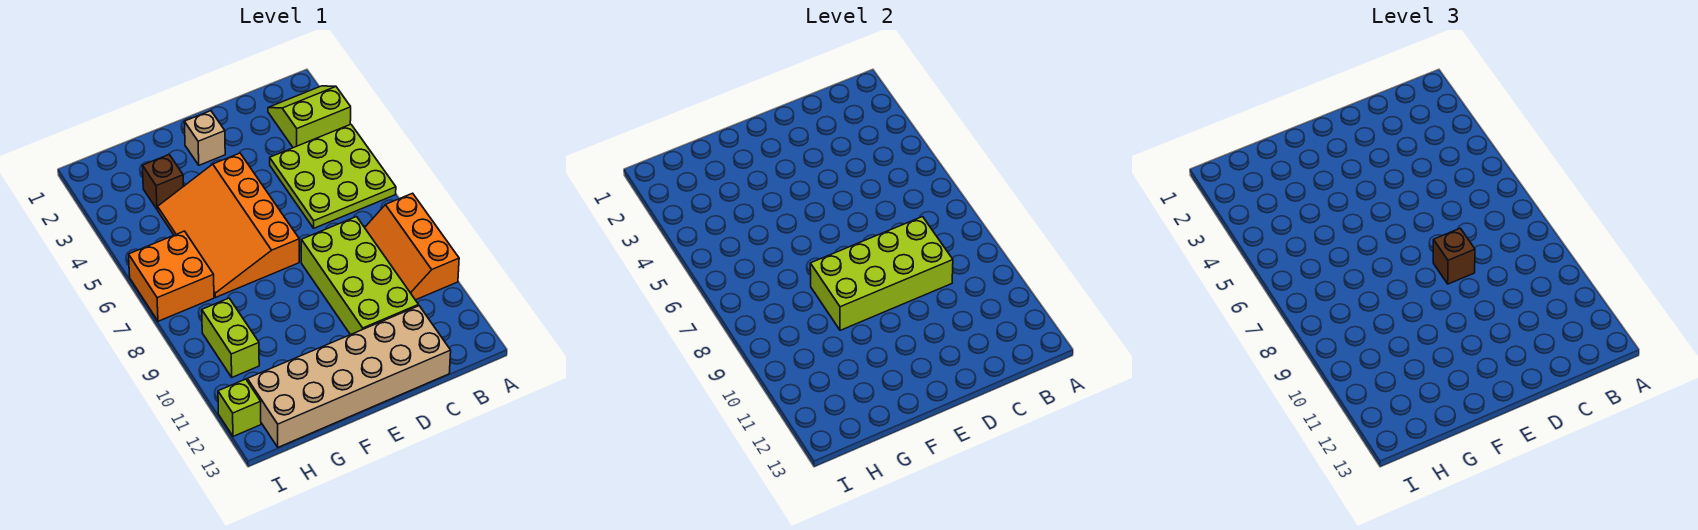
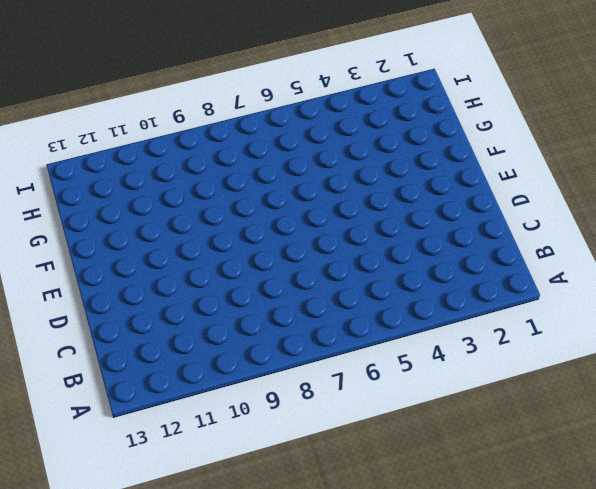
none -> lime 2x2 slope [268,86,351,148]
none -> lime 3x3 plate [270,124,396,228]
none -> orange 2x3 slope [365,193,459,300]

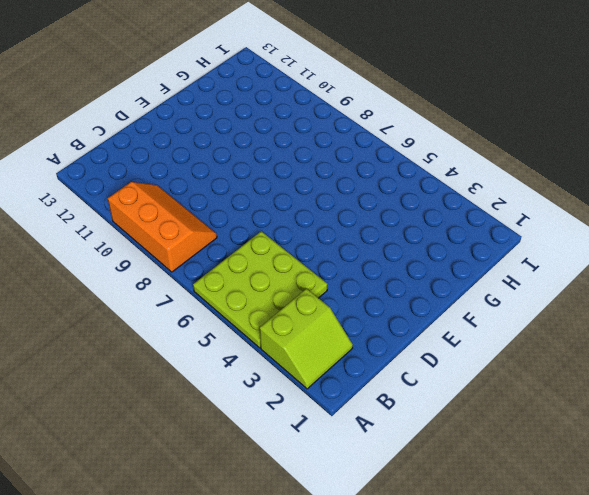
none -> lime 2x4 brick [301,217,418,335]
none -> tan 2x6 brick [247,306,451,447]
none -> tan 1x1 brick [184,111,225,165]

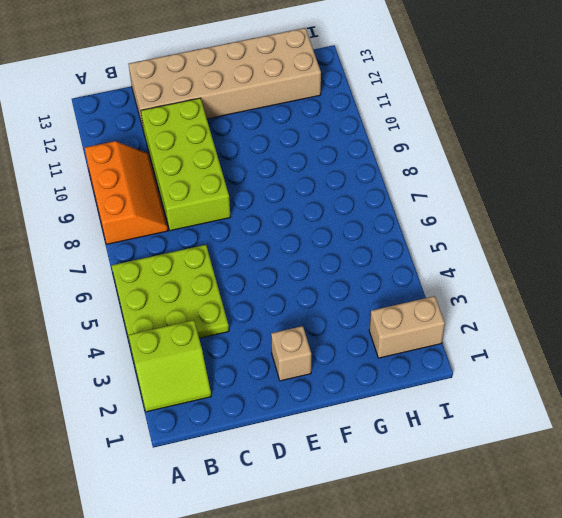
tan 1x2 brick [369,296,445,358] -> none
none -> orange 3x4 slope [158,153,299,297]
none -> brown 1x1 brick [142,155,183,210]
none -> orange 2x2 brick [129,231,214,321]

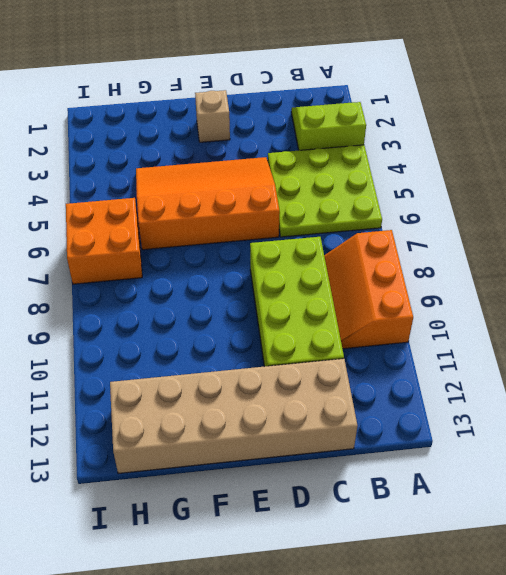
orange 3x4 slope [136,157,280,250] -> orange 3x4 slope turned to [158,153,299,297]
none -> brown 1x1 brick [142,155,183,210]
none -> lime 1x2 brick [202,298,259,377]
none -> lime 1x1 brick [218,379,261,436]

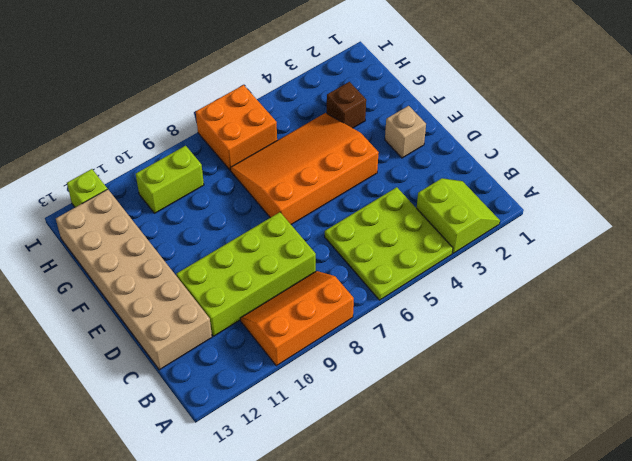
none -> lime 2x4 brick [810,217,953,330]
none -> brown 1x1 brick [1433,228,1475,284]

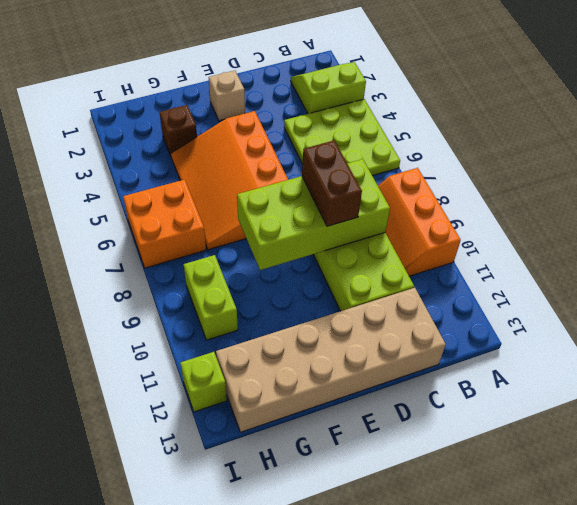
brown 1x2 brick [302,140,362,226] -> brown 1x1 brick [1433,228,1475,284]

